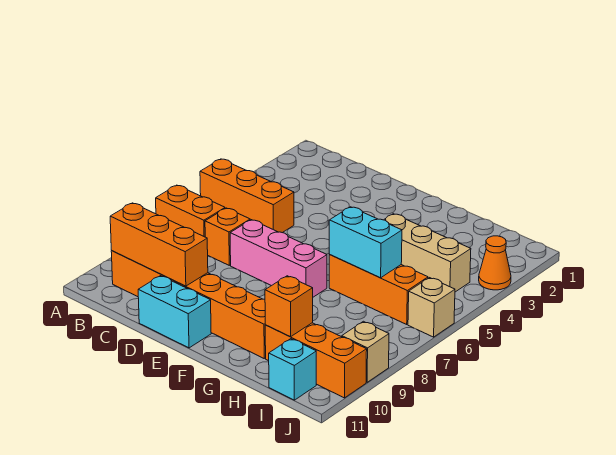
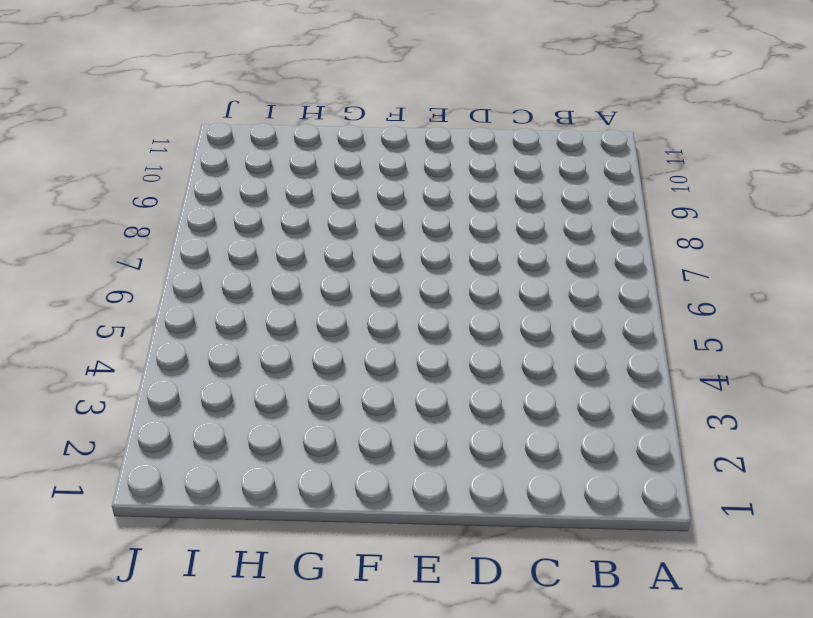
none -> orange 1x3 brick [200,159,294,233]
none -> orange 1x2 brick [156,185,225,237]
none -> orange 1x6 brick [111,251,266,358]

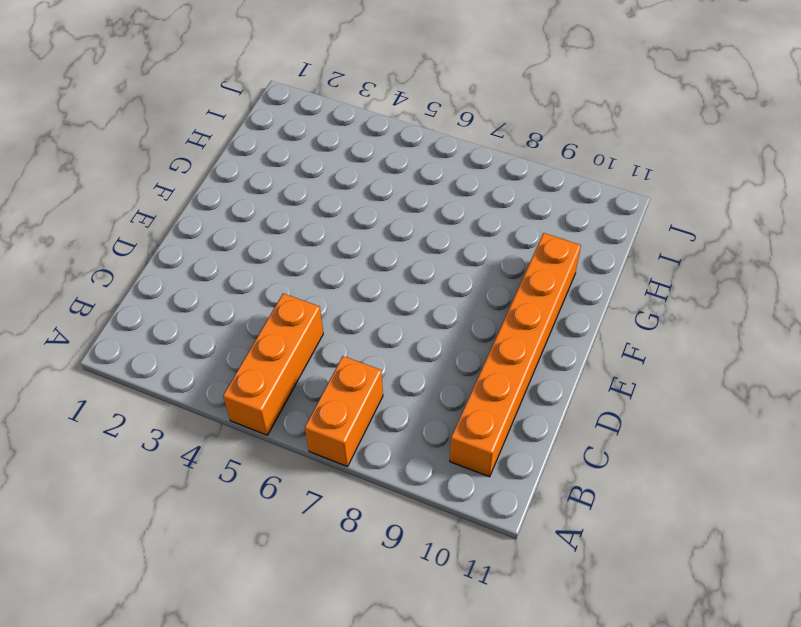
none -> orange 1x1 brick [205,208,250,265]
none -> pink 1x3 brick [230,220,327,297]
none -> cyan 1x2 brick [138,276,211,348]

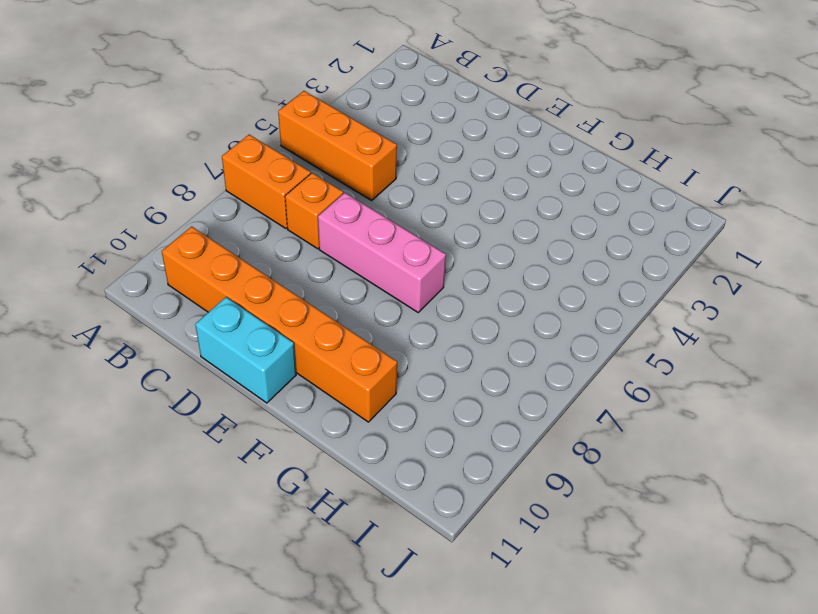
none -> tan 1x3 brick [384,214,471,292]
none -> orange 1x3 brick [329,255,428,324]
none -> orange 1x3 brick [265,323,367,398]

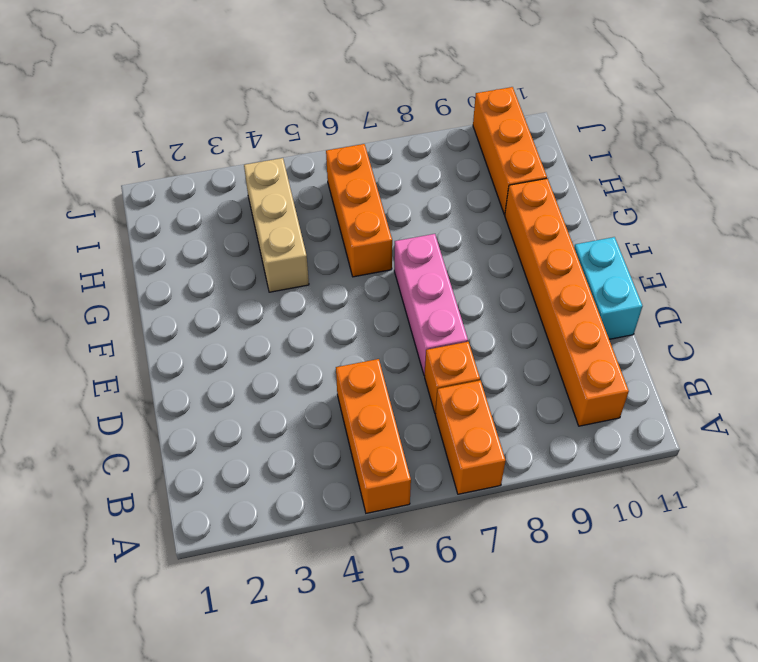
none -> cyan 1x1 brick [269,339,316,400]
none -> orange 1x1 cone [479,236,511,290]
none -> tan 1x1 brick [408,278,455,337]

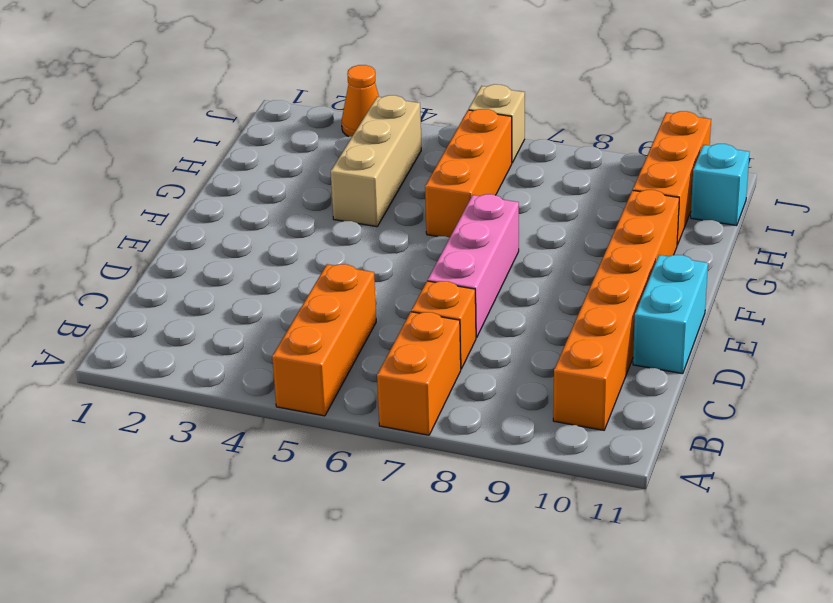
none -> tan 1x1 brick [342,321,389,382]
none -> orange 1x3 brick [110,203,208,286]
none -> cyan 1x2 brick [329,207,402,278]

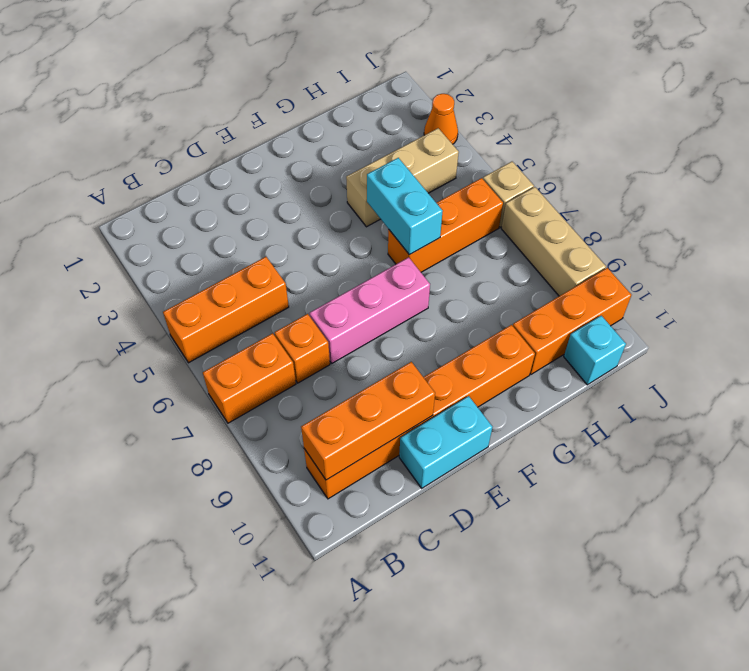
cyan 1x2 brick [367,158,443,255] -> cyan 1x2 brick turned to [329,207,402,278]
tan 1x3 brick [501,187,606,296] -> tan 1x1 brick [342,321,389,382]
none -> orange 1x1 brick [265,276,313,337]

